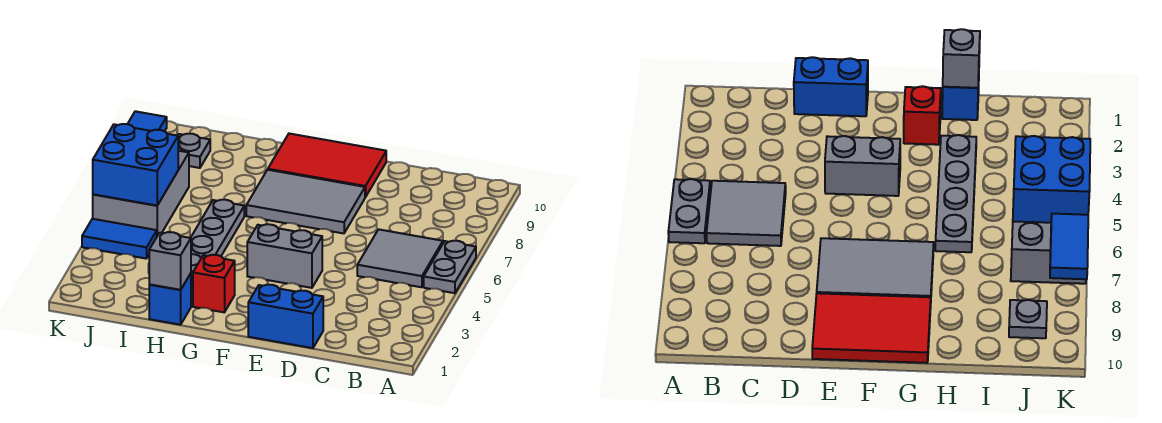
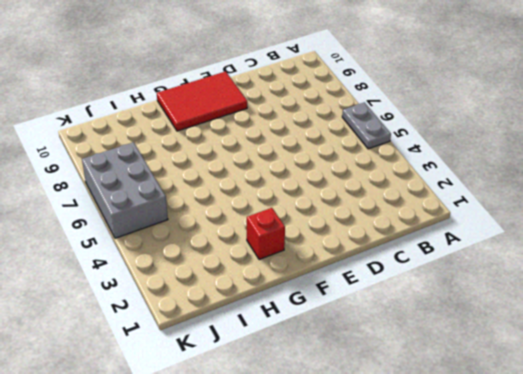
none -> grey 2x2 tile [357,229,443,287]
none -> blue 1x2 brick [248,285,323,348]
none -> grey 1x2 brick [247,224,322,288]

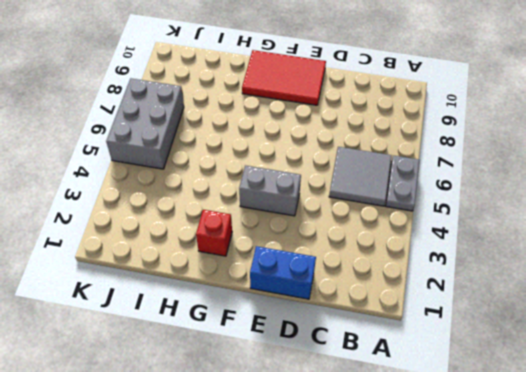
none -> grey 2x3 tile [246,170,365,233]
none -> blue 1x1 brick [149,273,191,325]
none -> grey 1x4 plate [191,200,244,287]

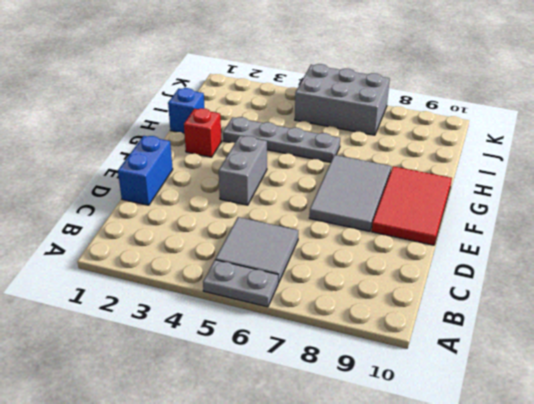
none -> blue 1x2 tile [82,219,157,259]
none -> grey 1x1 plate [178,134,210,168]
none -> grey 1x1 brick [149,232,191,290]

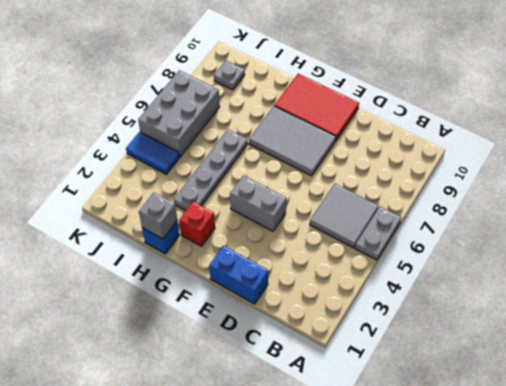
none -> blue 2x2 brick [93,124,178,206]
none -> blue 1x2 tile [128,111,167,131]

